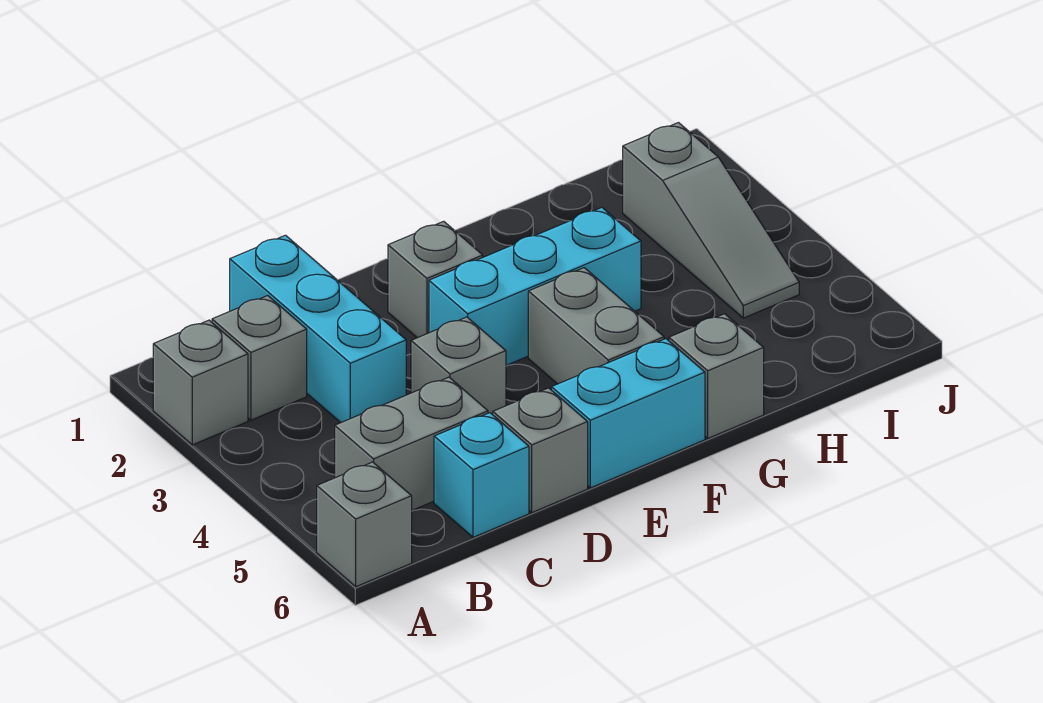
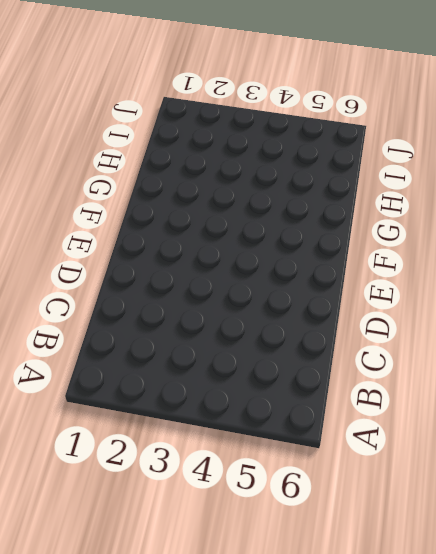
none -> grey 1x1 brick [153,320,248,445]
none -> grey 1x1 brick [317,462,412,587]
none -> grey 1x1 brick [212,296,307,420]

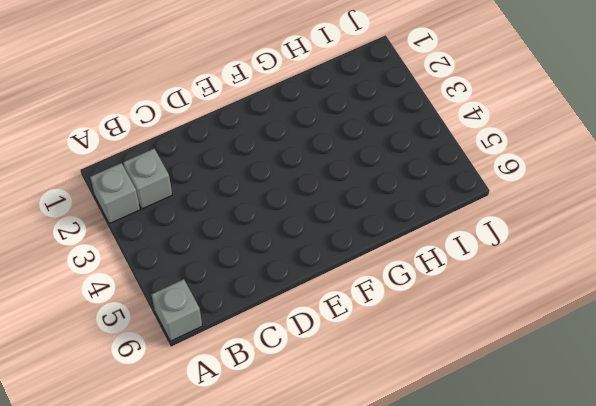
none -> grey 1x2 brick [335,377,488,510]
none -> cyan 1x3 brick [230,235,406,423]
none -> cyan 1x1 brick [434,413,529,537]

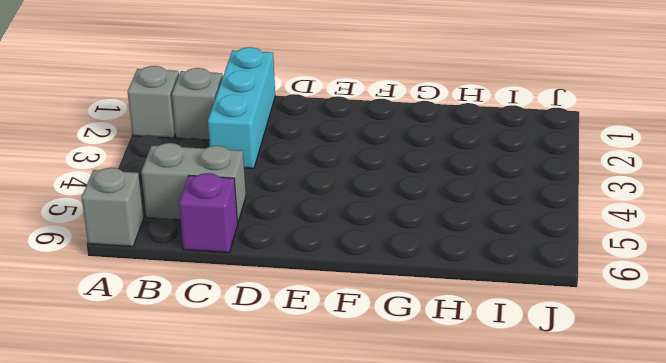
purple 1x1 brick [179,173,238,253] -> cyan 1x1 brick [434,413,529,537]
none -> grey 1x1 brick [411,317,506,415]
none -> grey 1x1 brick [493,388,588,512]
none -> grey 1x1 brick [388,221,483,338]

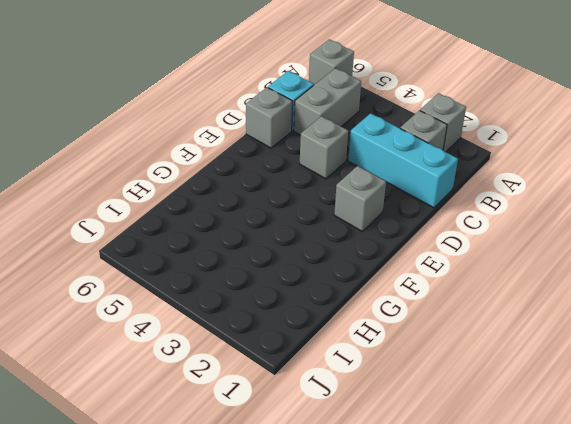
none -> cyan 1x3 brick [429,208,641,365]
none -> cyan 1x2 brick [552,339,705,488]
none -> grey 1x2 brick [528,268,664,384]

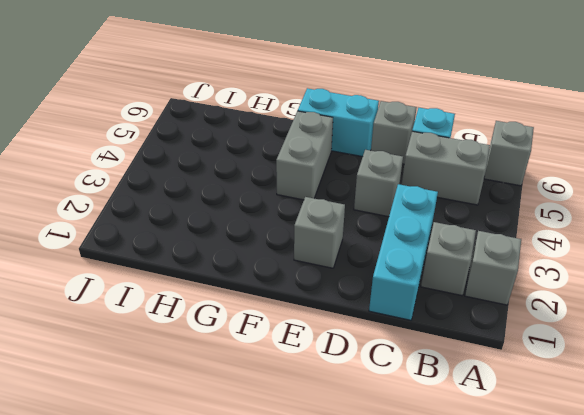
none -> cyan 1x3 brick [429,208,641,365]
none -> grey 1x1 brick [669,314,764,438]
none -> grey 1x3 slope [623,123,799,318]

